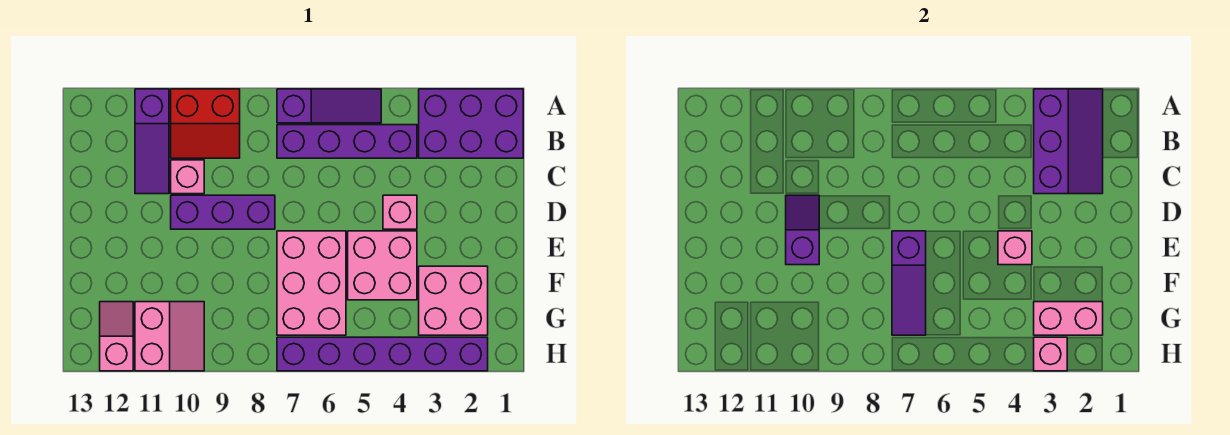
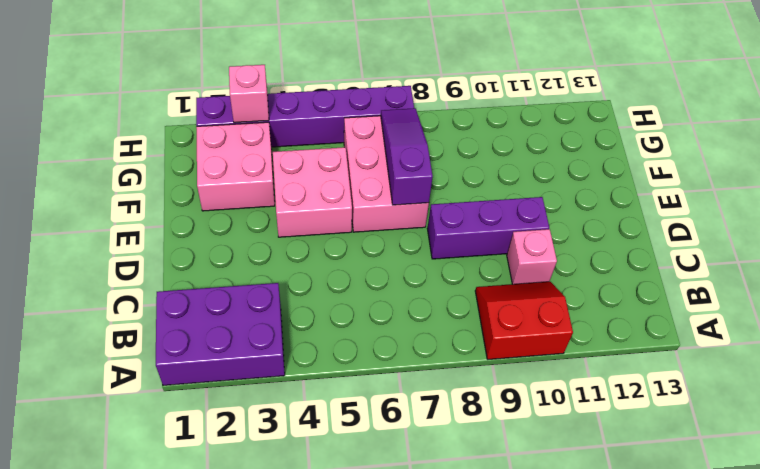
none -> purple 1x3 slope [277,89,381,123]
none -> purple 1x3 slope [135,89,169,194]
none -> purple 1x4 brick [277,125,417,158]

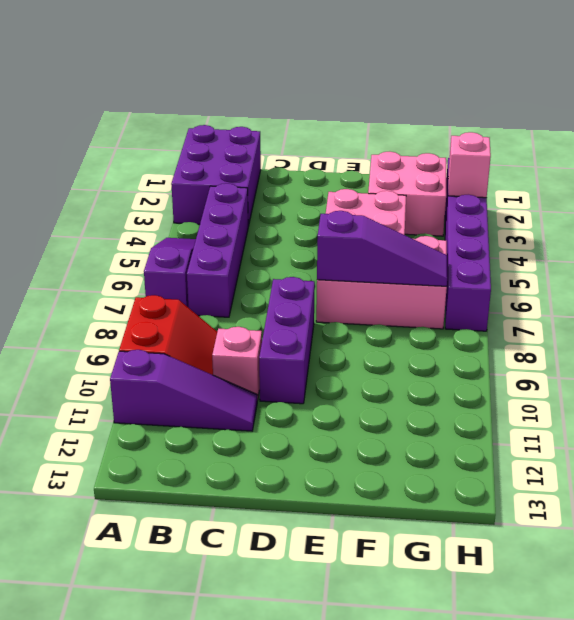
none -> pink 1x1 brick [383,195,417,229]
none -> pink 2x2 slope [135,302,204,371]
none -> pink 1x2 slope [100,302,133,371]

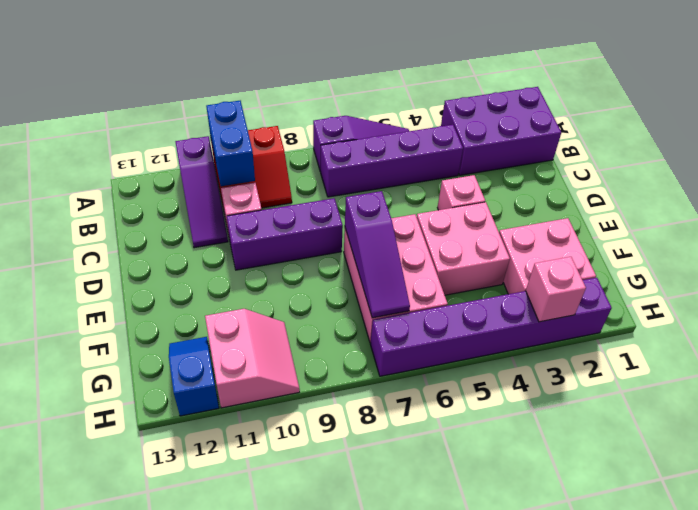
blue 1x2 brick [206,101,255,186] -> none
blue 1x2 slope [169,337,219,416] -> pink 1x2 slope [100,302,133,371]
none -> purple 2x3 slope [1034,89,1103,194]
none -> purple 1x2 slope [786,195,819,265]
none -> pink 1x1 brick [998,231,1032,265]

